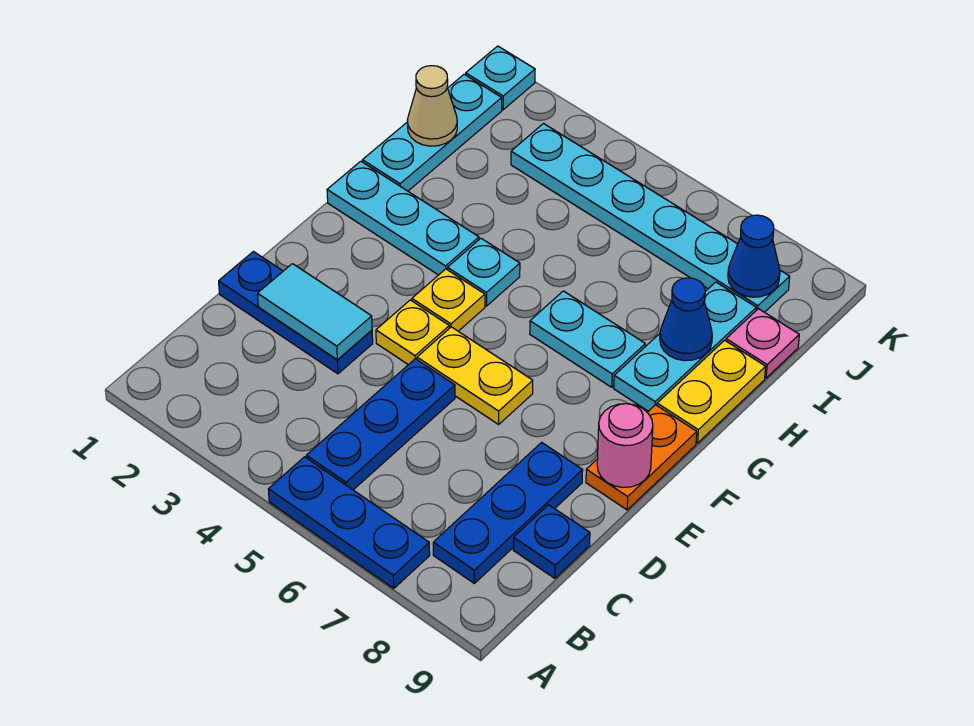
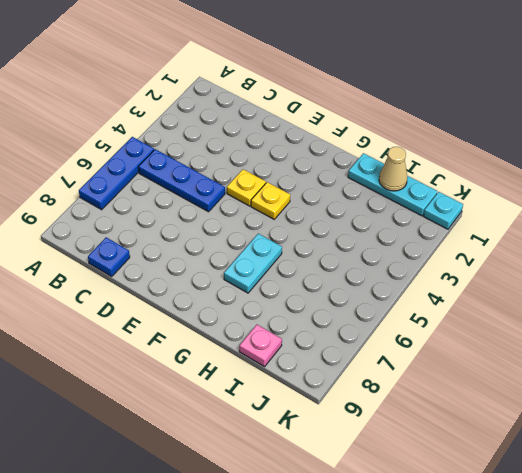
none -> blue 1x3 plate [433,442,583,583]
none -> blue 1x3 plate [219,252,373,374]
none -> yellow 1x2 plate [417,327,533,424]

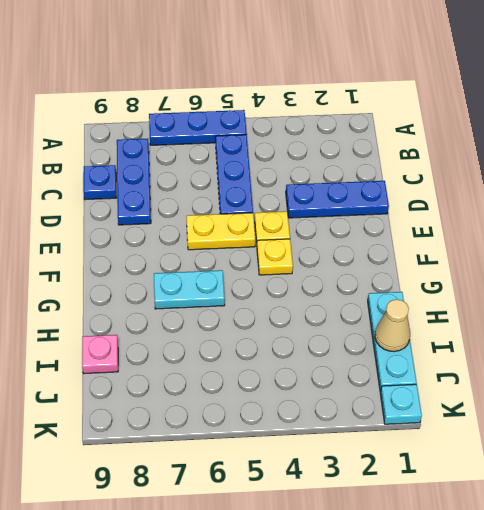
none -> orange 1x2 plate [586,405,697,510]
none -> cyan 1x3 plate [327,161,479,275]
none -> cyan 1x1 plate [448,238,520,306]

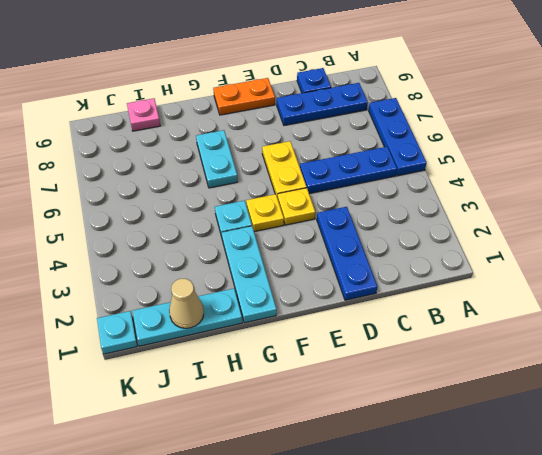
none -> cyan 1x3 plate [614,282,756,411]
none -> yellow 1x2 plate [657,340,766,443]
none -> cyan 1x6 plate [511,124,790,312]

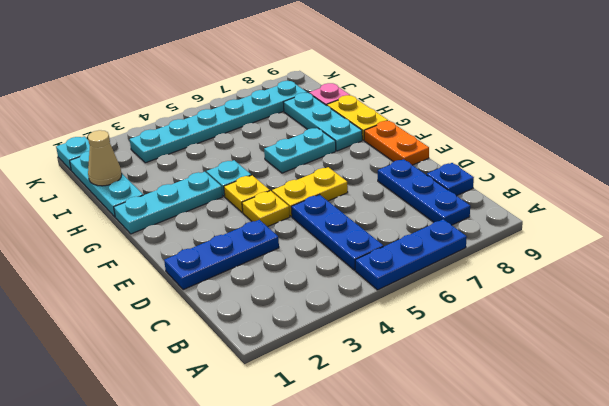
none -> cyan 1x2 tile [257,264,372,360]
none -> pink 1x1 round brick [597,404,653,487]
none -> blue 1x1 cone [660,278,712,361]

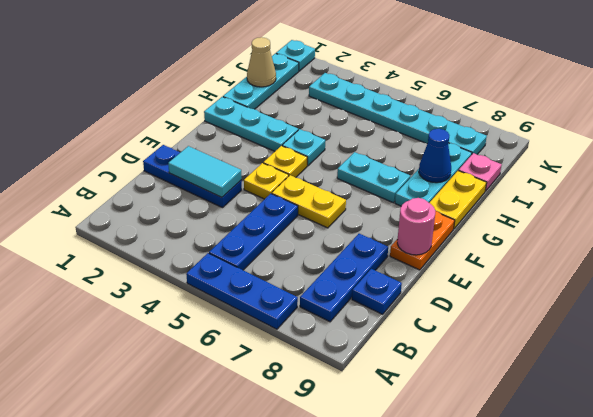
none -> blue 1x1 cone [728,215,780,297]

